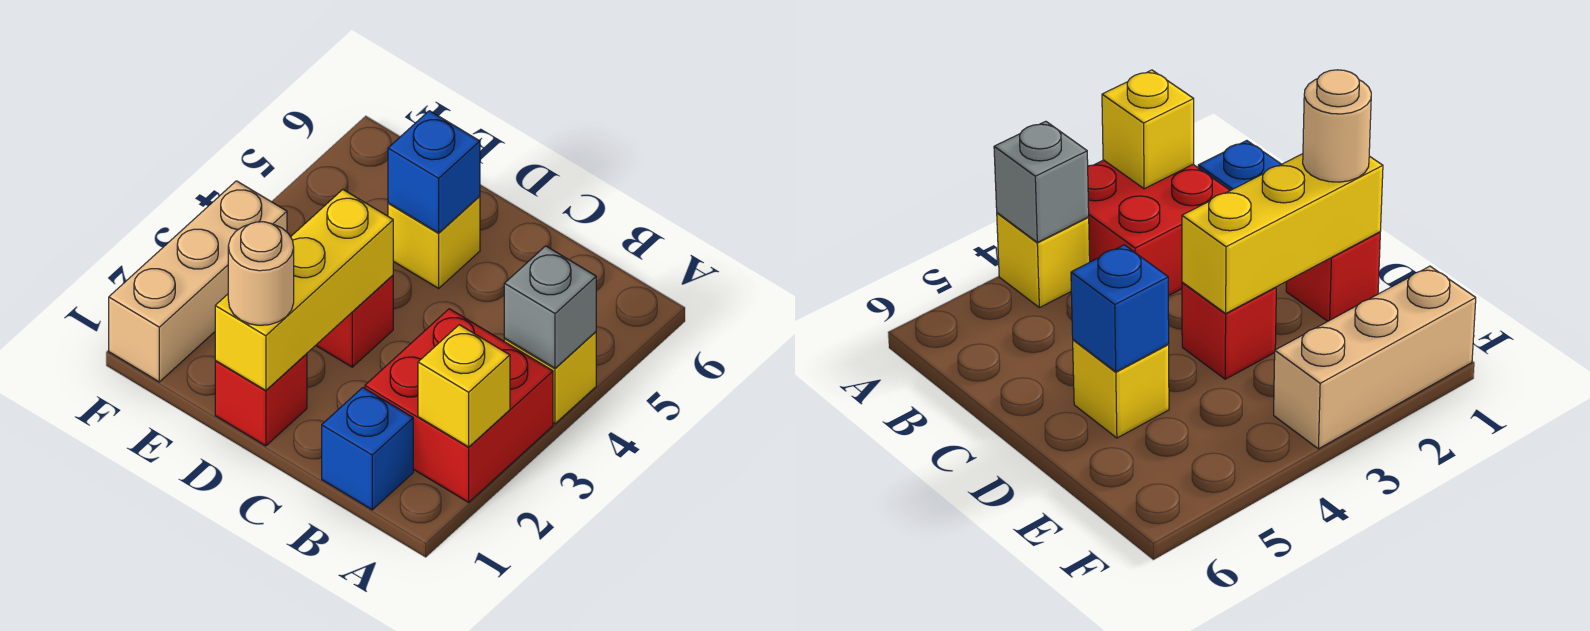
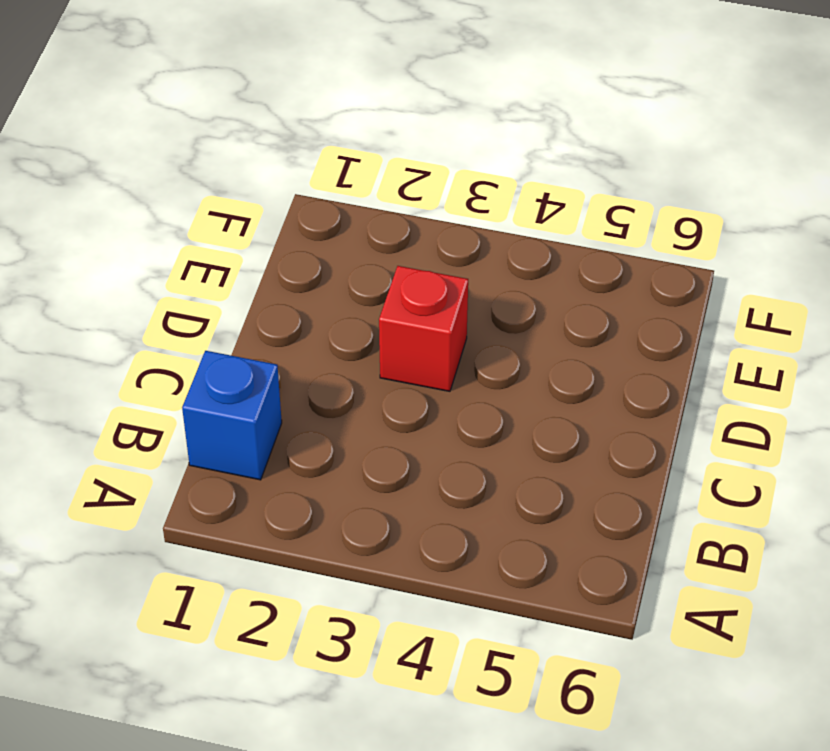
none -> red 2x2 brick [365,309,553,502]
none -> yellow 1x1 brick [504,332,596,424]
none -> red 1x1 brick [215,354,307,446]

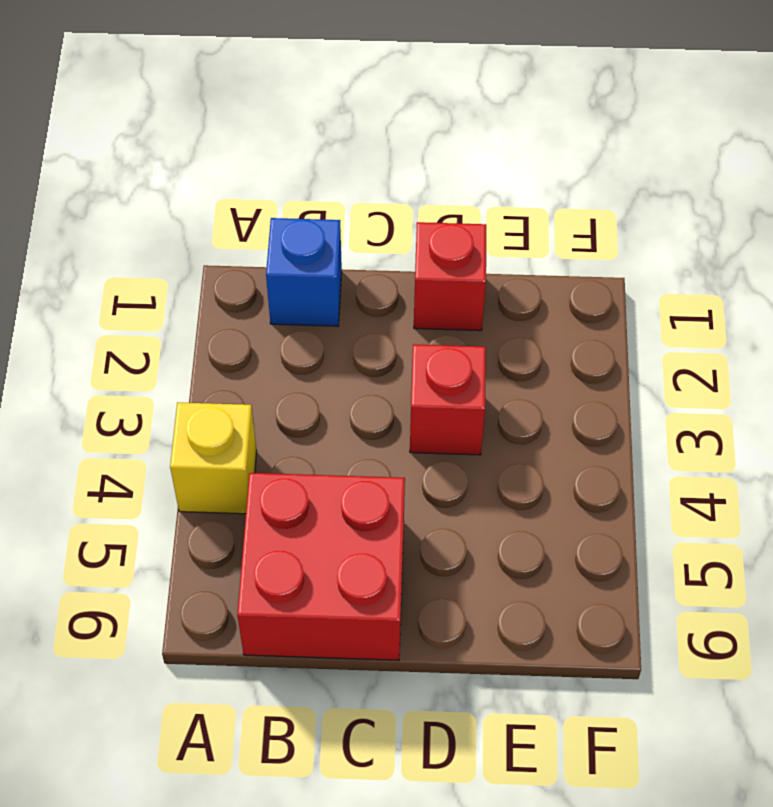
red 2x2 brick [237,473,405,660] -> red 2x2 brick moved to [365,309,553,502]
none -> yellow 1x1 brick [388,196,480,288]
none -> tan 1x3 brick [109,181,287,382]
none -> yellow 1x1 brick [418,325,510,447]

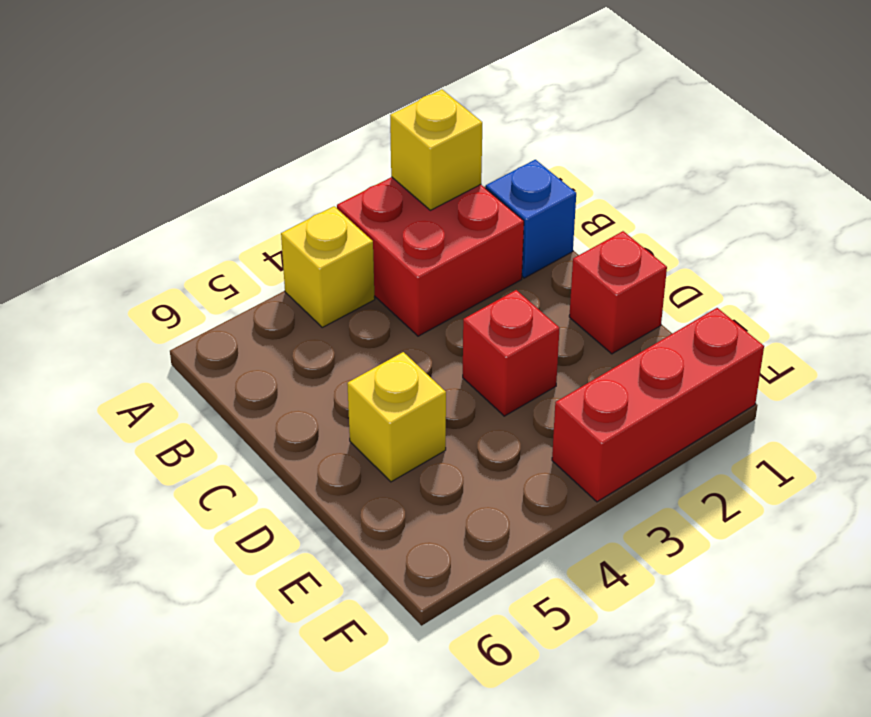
red 1x3 brick [552,308,764,502] -> tan 1x3 brick [109,181,287,382]
none -> grey 1x1 brick [504,246,596,368]
none -> yellow 1x3 brick [215,190,393,391]
none -> blue 1x1 brick [388,111,480,233]

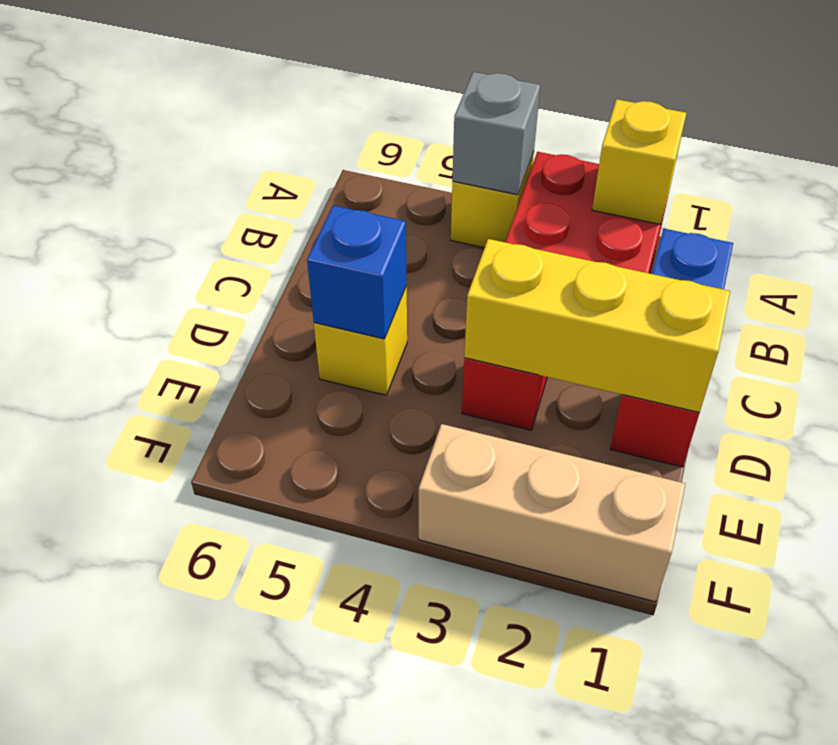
none -> tan 1x1 round brick [228,222,294,325]

